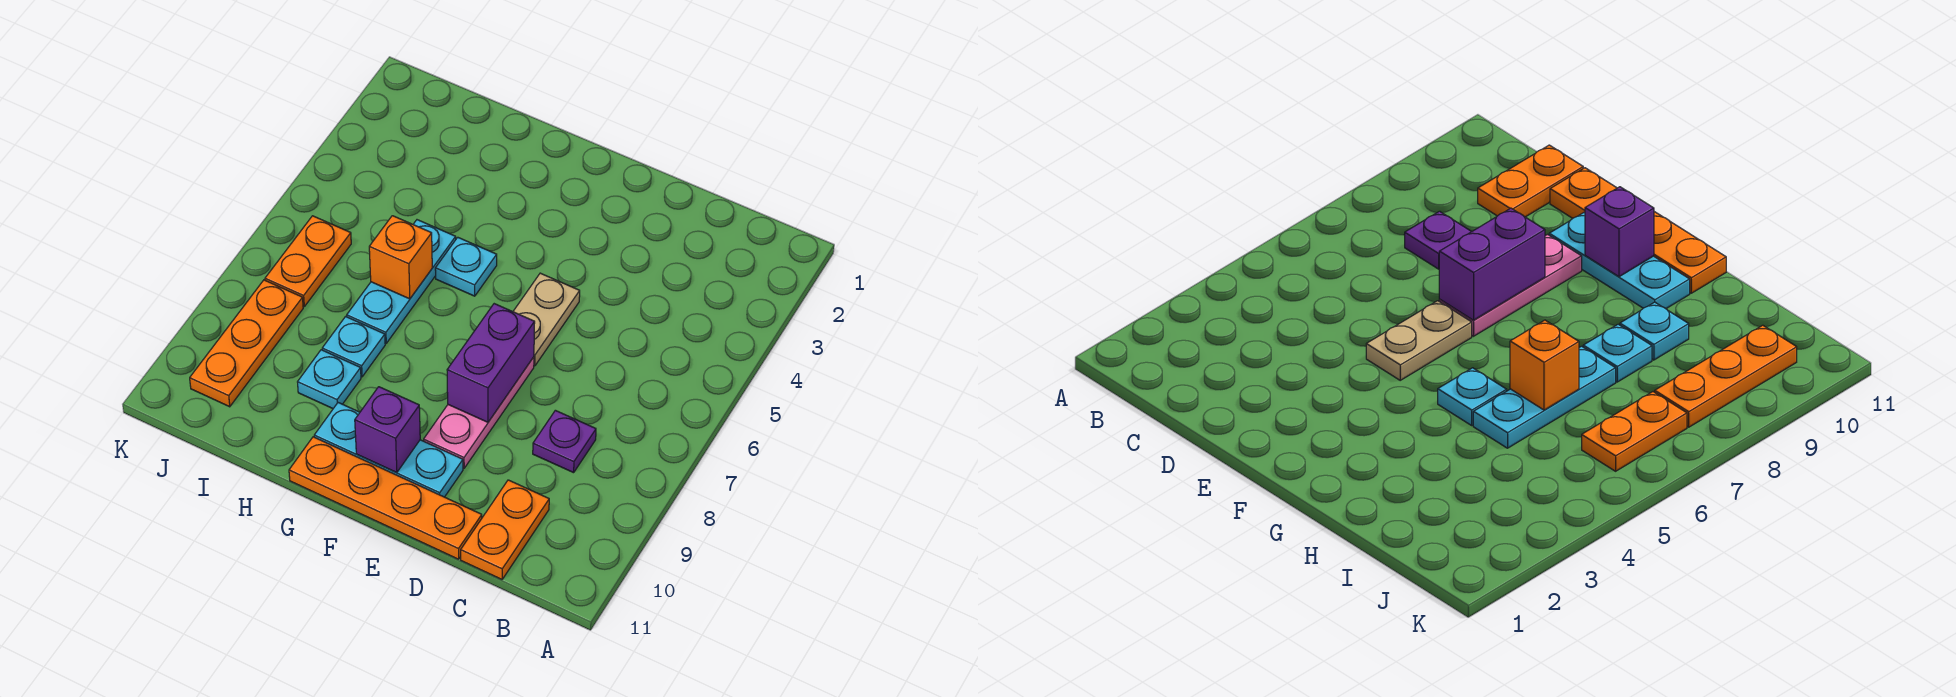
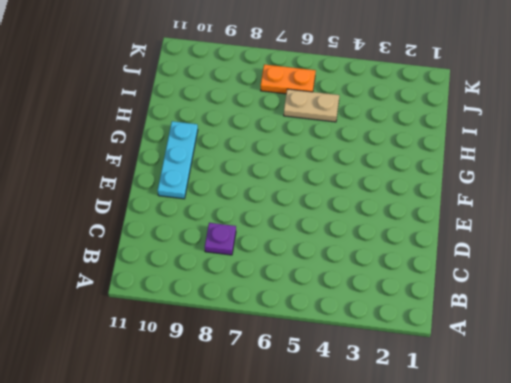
tan 1x2 plate [284,89,339,122] -> tan 1x2 plate moved to [513,273,580,366]
none -> orange 1x2 plate [461,480,549,579]
none -> orange 1x4 plate [289,437,482,559]
none -> pink 1x3 plate [424,357,534,468]

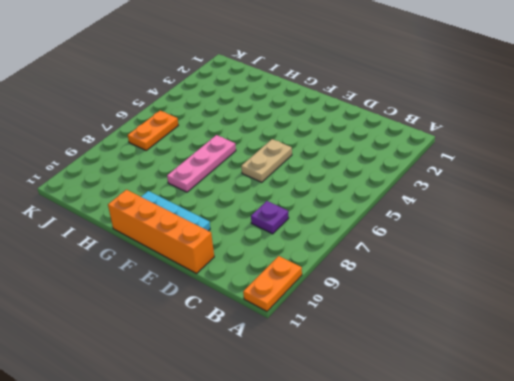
orange 1x2 plate [243,256,302,311] -> orange 1x2 plate moved to [461,480,549,579]
orange 1x4 brick [108,190,214,273] -> orange 1x4 plate [289,437,482,559]
pink 1x3 plate [167,135,236,192] -> pink 1x3 plate moved to [424,357,534,468]
none -> cyan 1x1 plate [435,237,497,296]
none -> cyan 1x3 plate [347,220,456,343]
none -> cyan 1x1 plate [322,317,385,377]

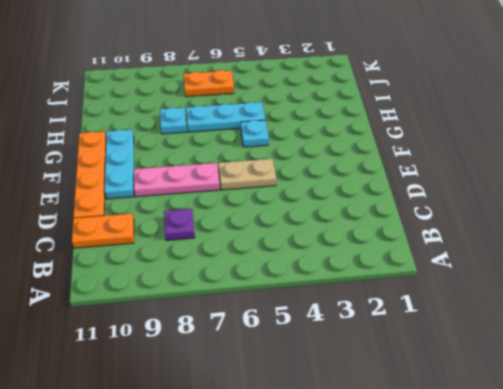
none -> cyan 1x1 plate [298,350,361,408]
none -> orange 1x3 plate [190,280,303,407]
none -> purple 1x2 brick [447,304,535,422]

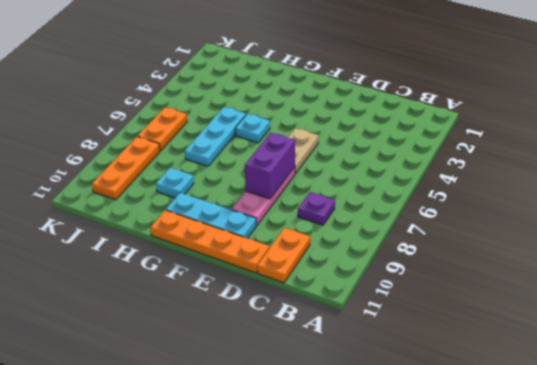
none -> cyan 1x1 plate [322,317,385,377]
none -> purple 1x1 brick [355,387,420,473]
none -> orange 1x1 brick [369,216,432,299]

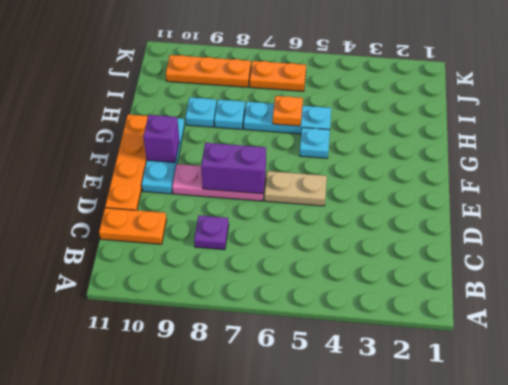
orange 1x1 plate [273,96,303,126] -> orange 1x1 brick [369,216,432,299]

